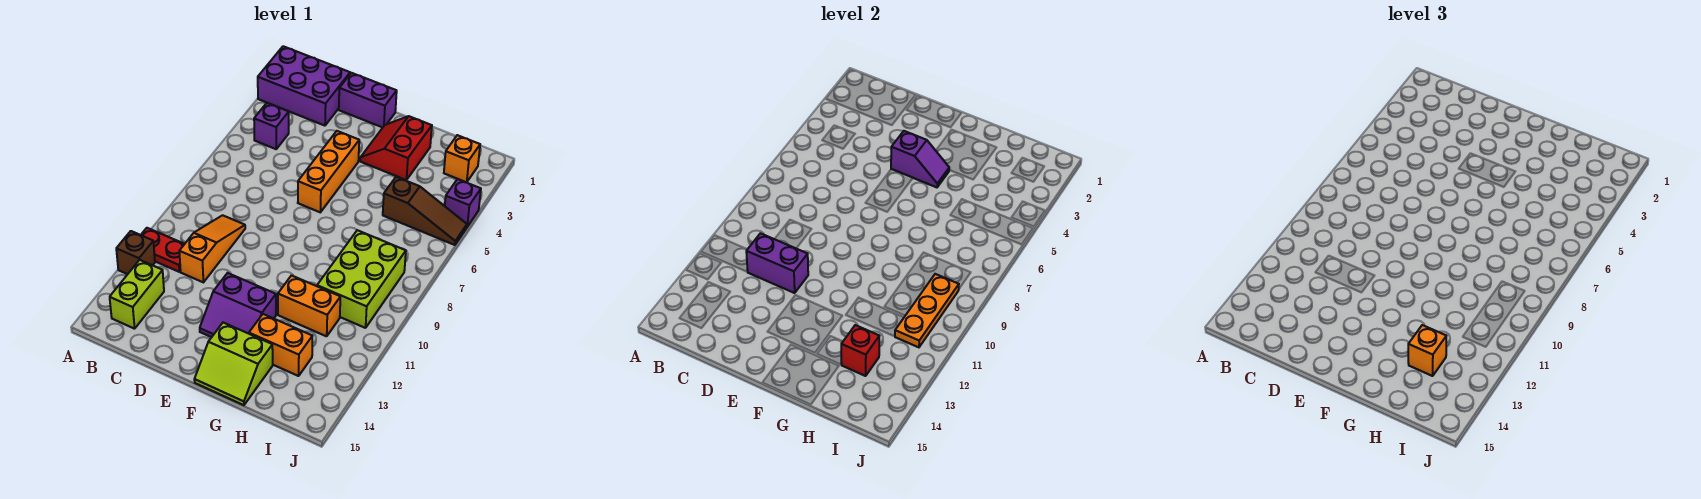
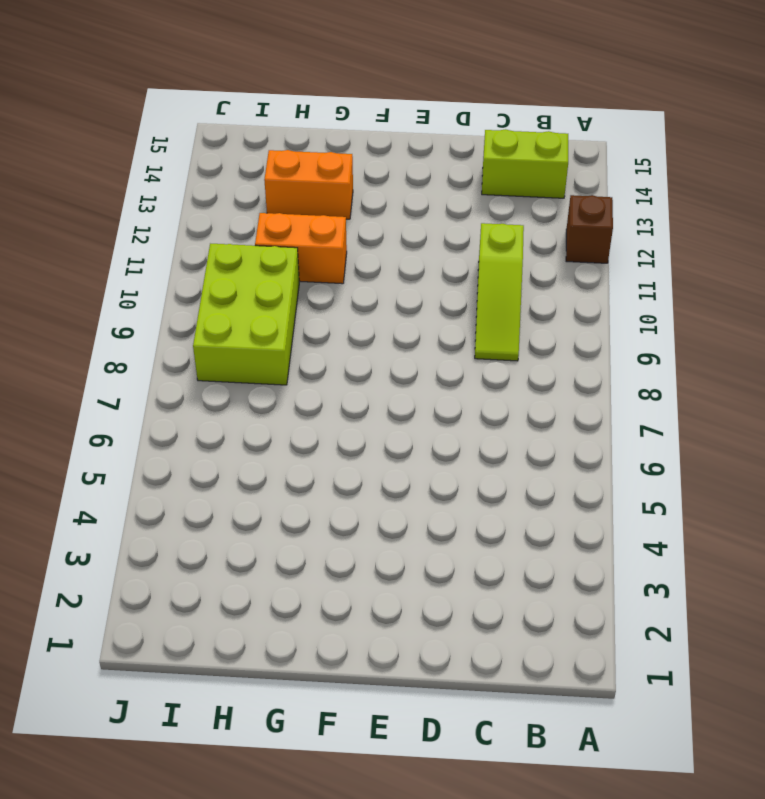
lime 1x2 brick [482,129,568,198] -> lime 1x2 brick turned to [110,260,164,329]
lime 1x3 slope [475,223,524,361] -> orange 1x3 slope [179,215,245,282]
none -> purple 2x3 brick [258,46,350,126]
none -> red 1x2 plate [141,228,184,272]
none -> purple 1x1 brick [254,103,289,149]

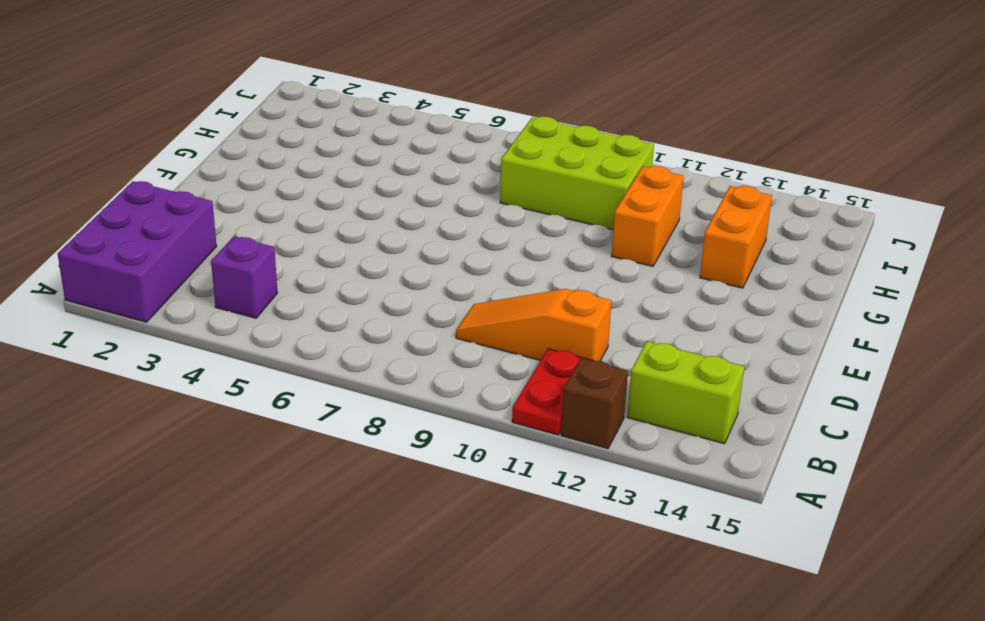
none -> purple 1x2 brick [339,73,397,127]
none -> orange 1x3 brick [298,131,359,212]
none -> purple 2x2 slope [200,273,276,337]

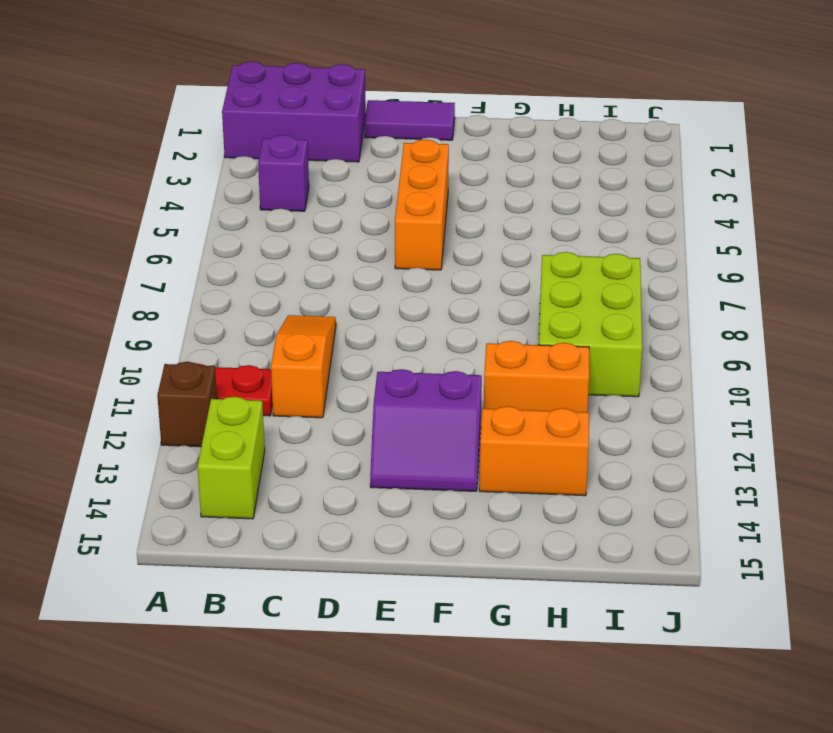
purple 1x2 tile [364,100,455,140] -> purple 1x2 brick [339,73,397,127]
none -> red 2x2 slope [360,116,432,180]
none -> lime 2x2 slope [194,323,273,405]
none -> brown 1x3 slope [383,177,467,245]

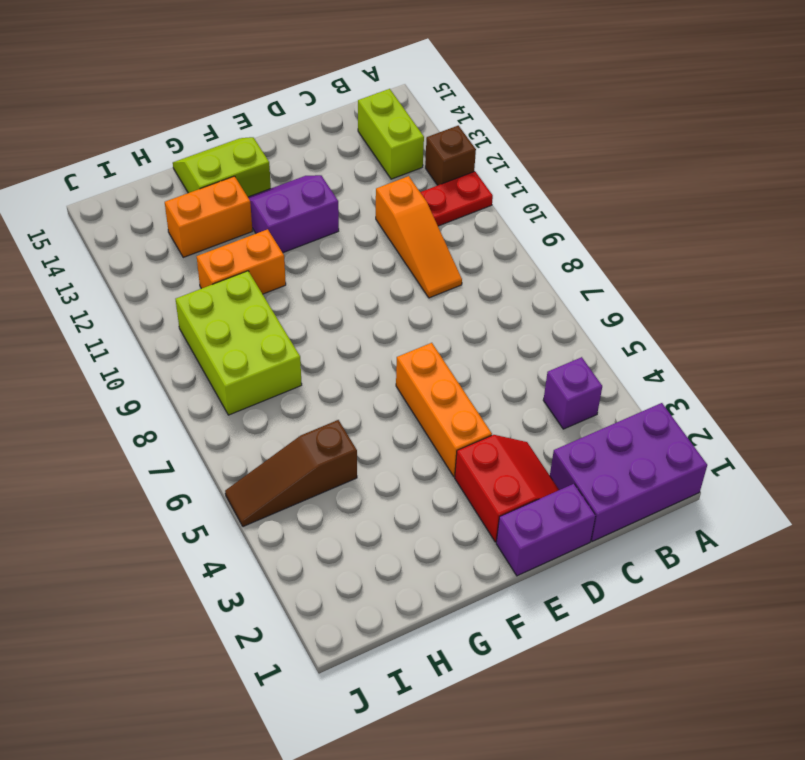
red 2x2 slope [455,435,559,542] -> red 2x2 slope moved to [360,116,432,180]
none -> orange 1x1 brick [444,135,480,182]
none -> purple 1x1 brick [445,179,481,227]
none -> purple 1x2 brick [746,233,808,293]

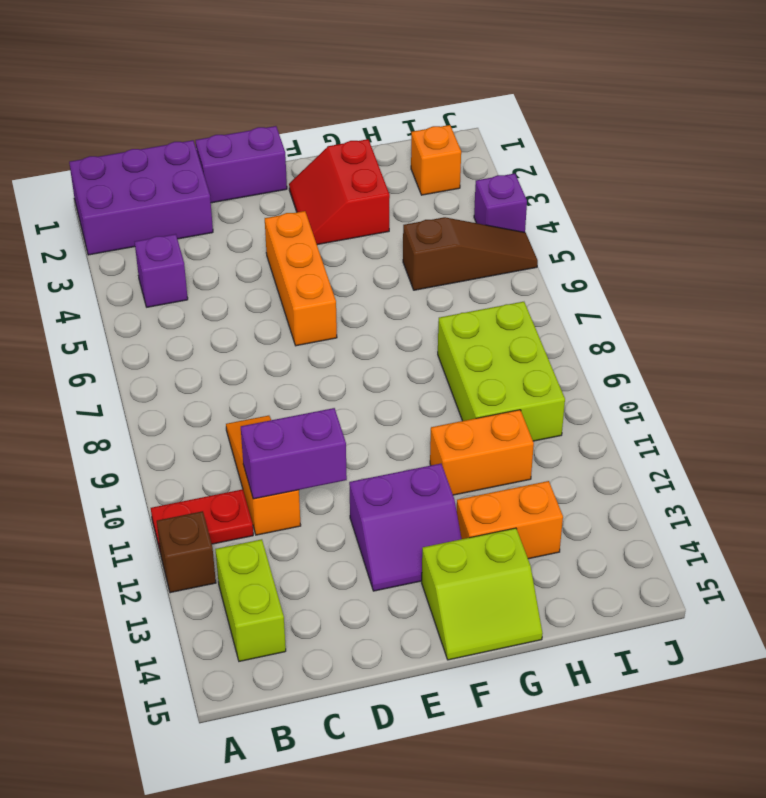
none -> purple 1x2 slope [891,131,949,187]
none -> red 1x1 brick [841,325,879,376]
none -> orange 1x3 plate [895,274,959,347]

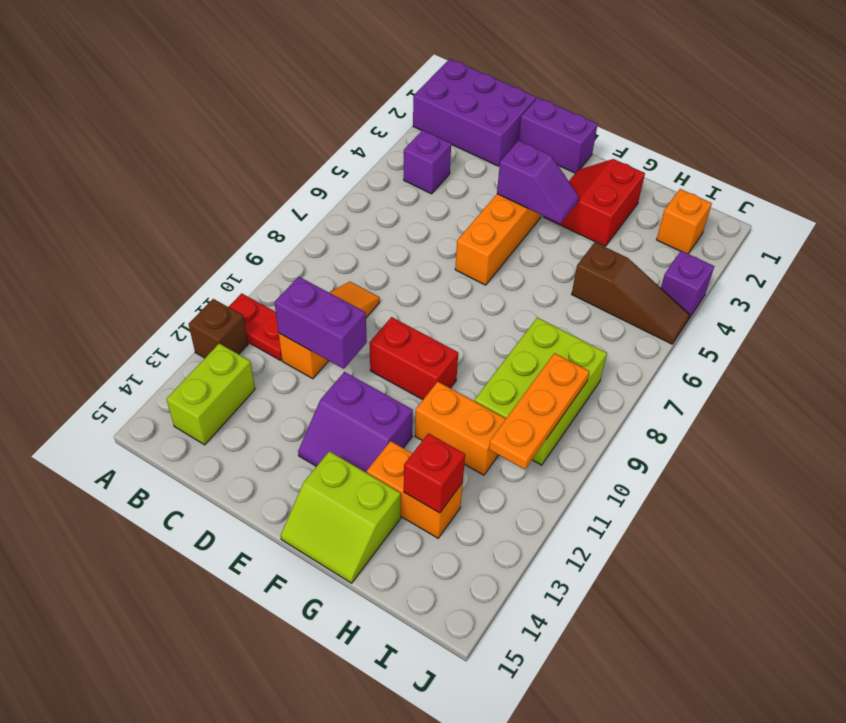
red 1x2 brick [369,317,458,400] -> none
none -> orange 1x1 brick [1408,325,1446,376]

